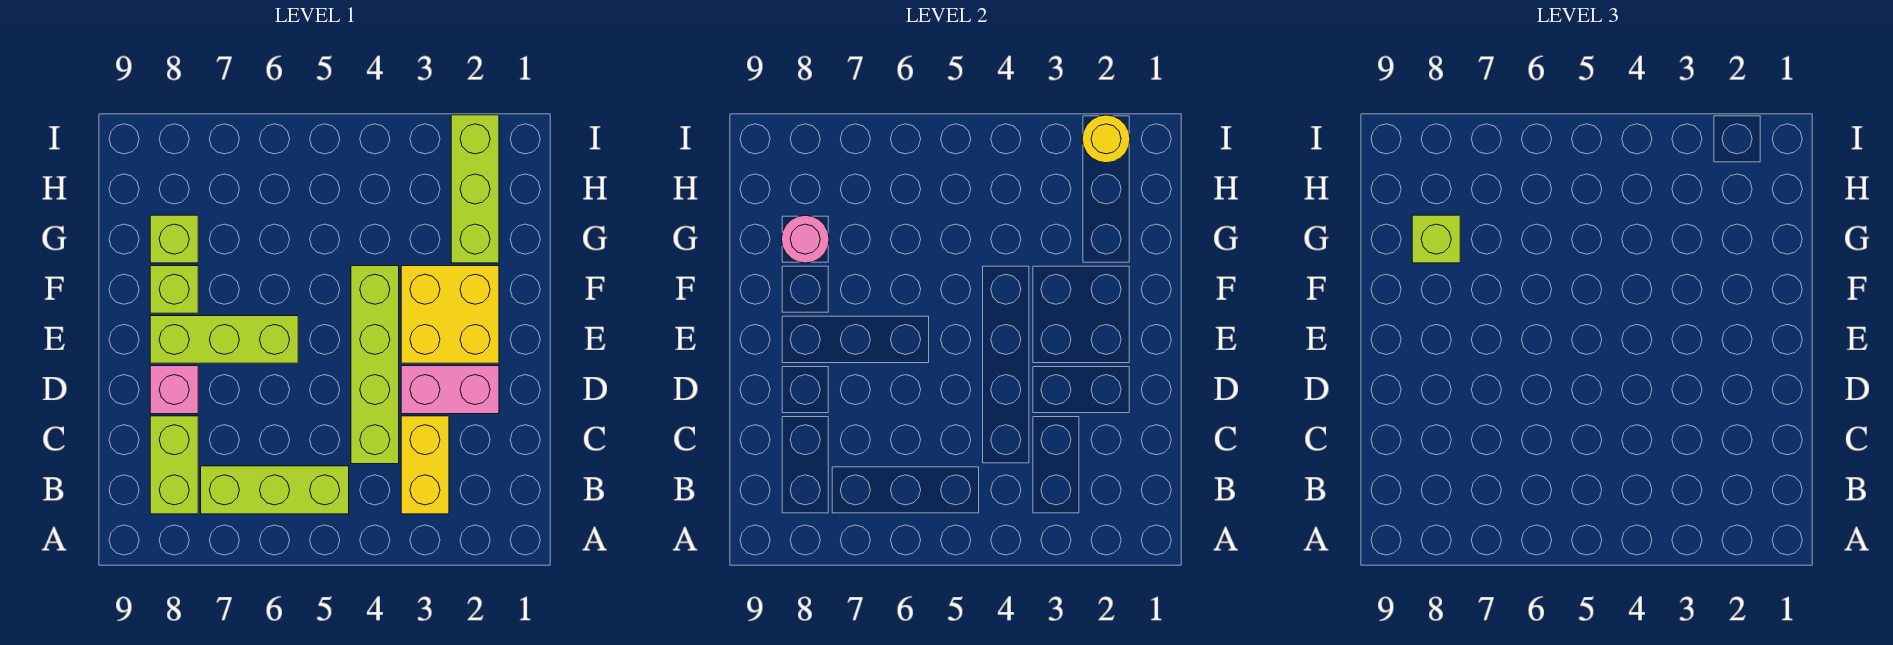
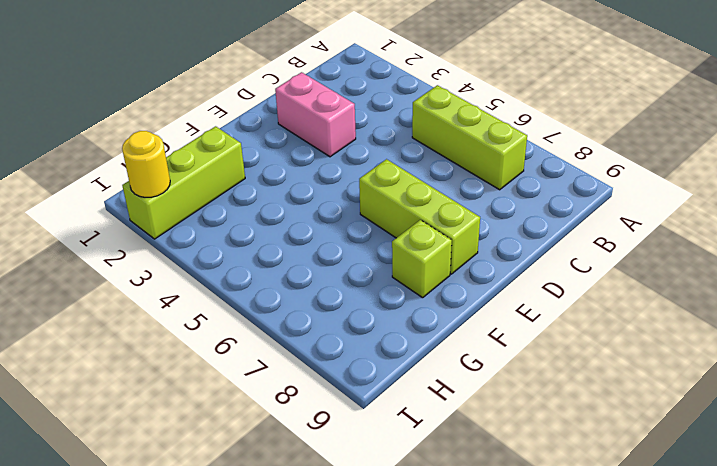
none -> yellow 1x2 brick [401,416,449,514]
none -> lime 1x2 brick [150,416,198,514]
none -> lime 1x4 brick [351,266,399,464]

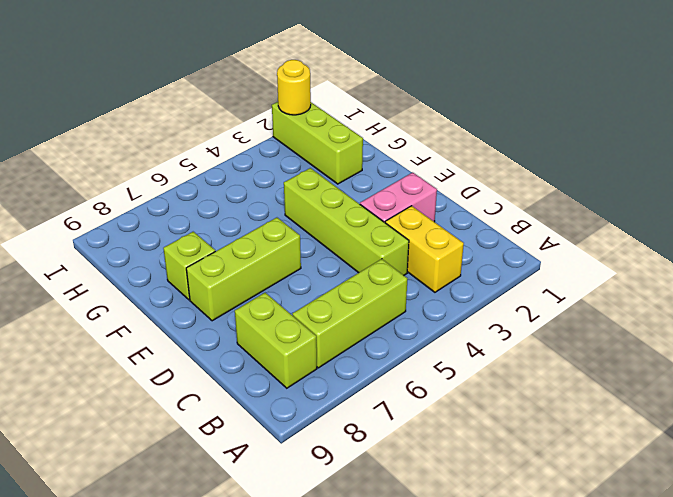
none -> pink 1x1 brick [150,366,198,414]
none -> yellow 2x2 brick [401,266,499,363]
none -> lime 1x1 brick [150,215,198,263]

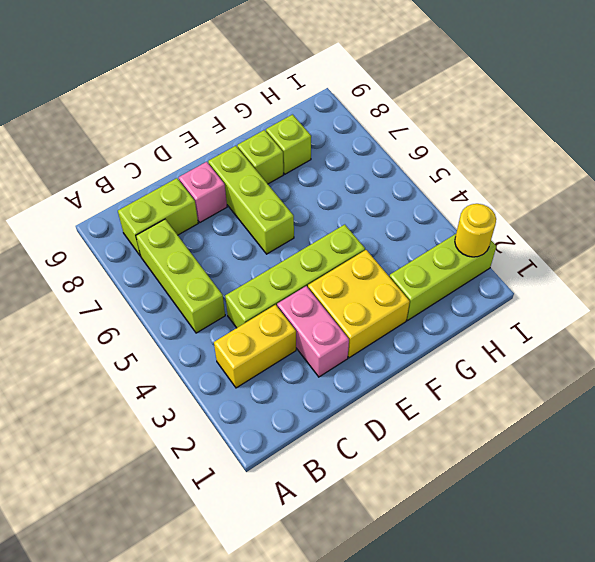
none -> pink 1x1 round brick [781,215,829,263]
none -> lime 1x1 brick [1412,215,1460,263]

